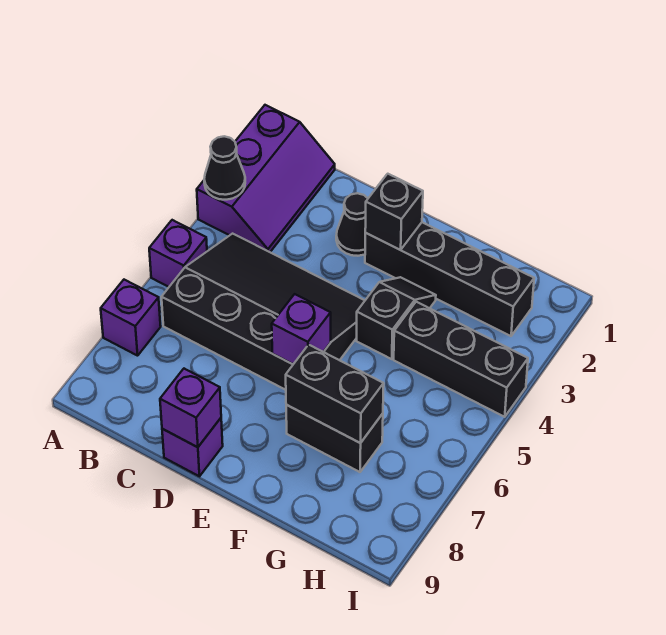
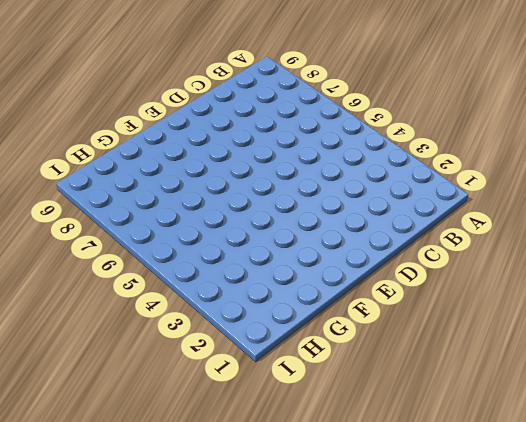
none -> purple 2x3 slope [197,105,335,252]
none -> purple 1x1 brick [149,220,207,287]
none -> purple 1x1 brick [101,280,161,356]

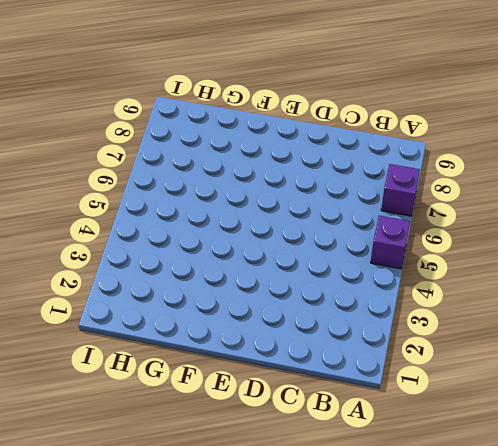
none -> purple 2x3 slope [197,105,335,252]
none -> black 3x4 slope [162,234,365,390]
none -> black 1x1 cone [336,193,368,256]

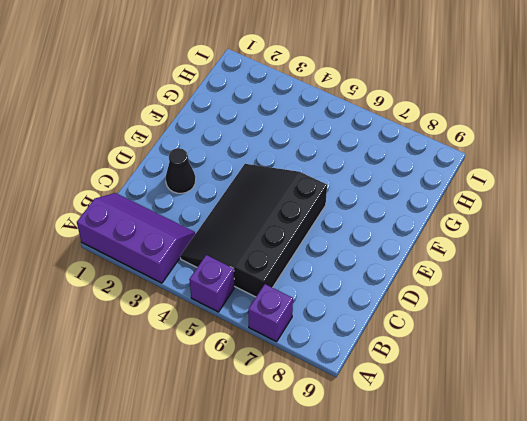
none -> purple 1x1 brick [162,418,223,476]
none -> black 1x4 brick [365,222,534,336]
none -> black 1x2 slope [356,277,436,359]

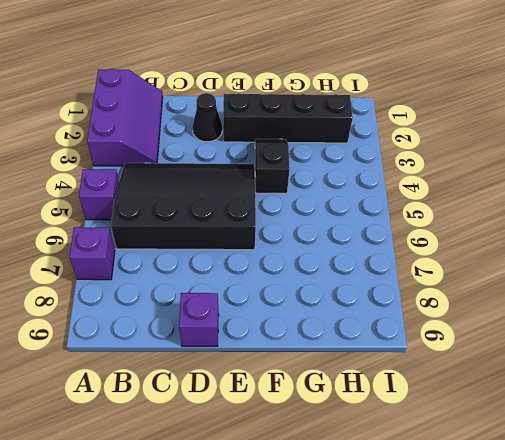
none -> black 1x2 brick [286,405,383,472]
none -> black 1x3 brick [394,302,528,417]
none -> black 1x1 cone [204,136,245,200]

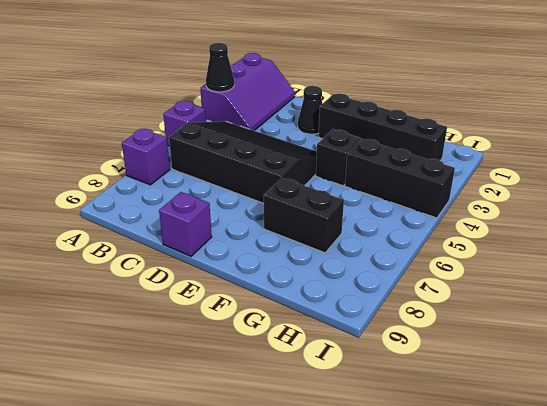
none -> purple 1x1 brick [160,369,221,447]
none -> black 1x1 brick [365,174,423,250]
none -> purple 1x1 brick [272,294,331,364]

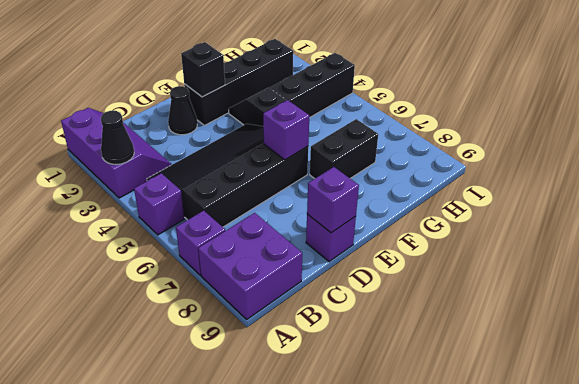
purple 2x2 brick [198,213,302,319] -> none
none -> black 1x2 brick [286,345,384,443]

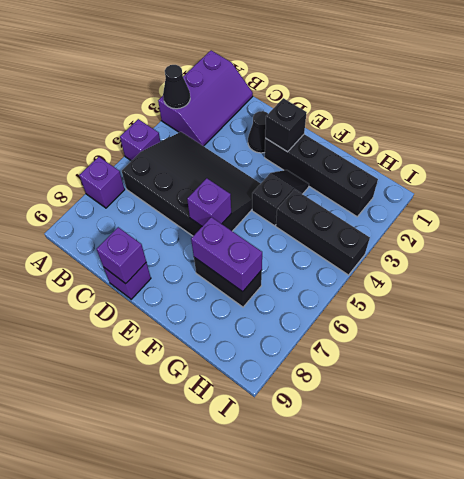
purple 1x2 brick [191,217,262,292] -> black 1x2 brick [286,345,384,443]

